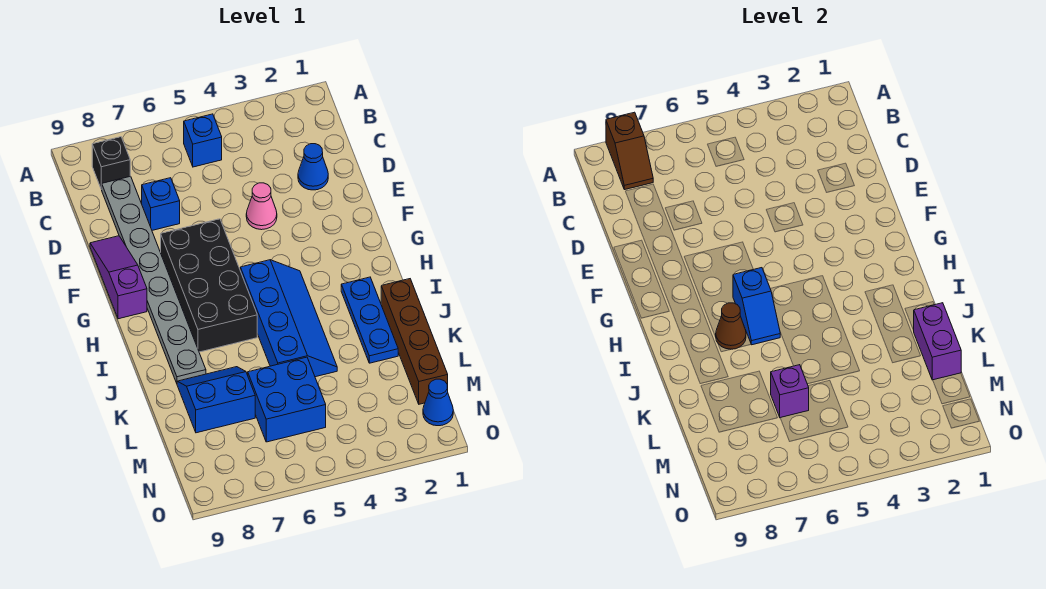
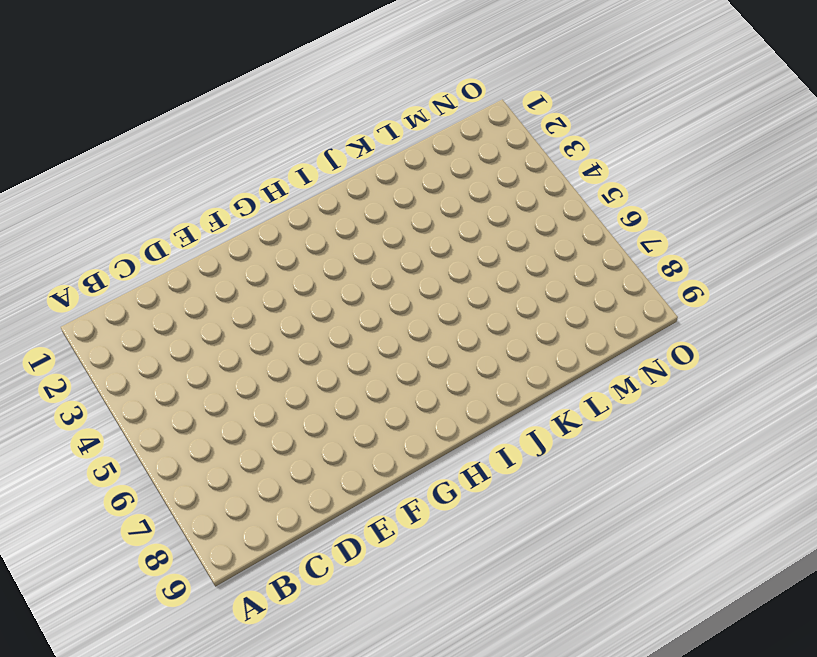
none -> blue 1x1 brick [184,114,222,167]
none -> black 1x1 brick [92,137,130,189]
none -> grey 1x8 plate [101,176,206,383]

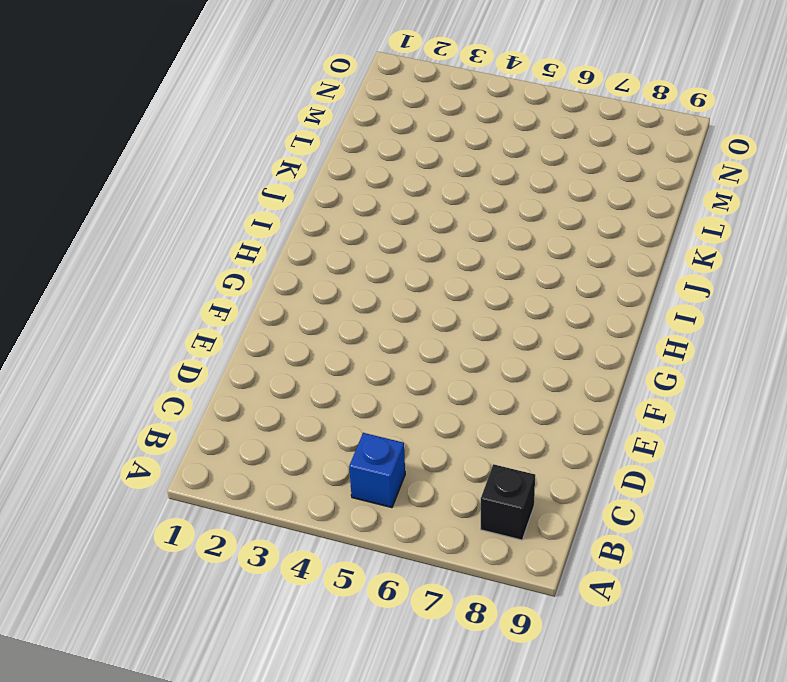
none -> grey 1x8 plate [101,176,206,383]
none -> blue 1x1 cone [298,144,328,190]
none -> blue 1x1 brick [142,178,180,230]

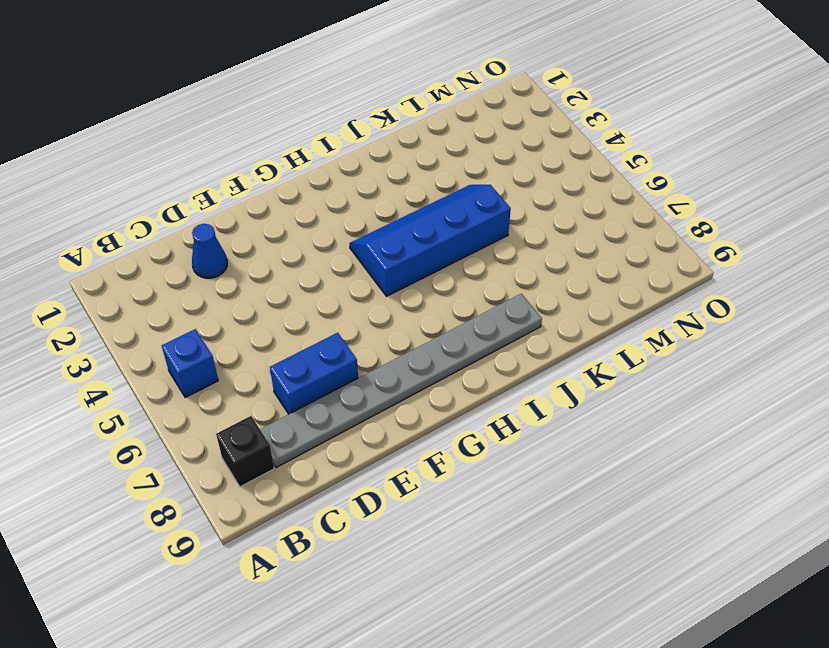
blue 1x2 brick [270,333,358,414] -> blue 1x1 brick [142,178,180,230]
none -> pink 1x1 cone [246,183,277,230]
none -> purple 1x3 slope [90,236,147,319]
none -> black 2x4 brick [161,219,257,352]

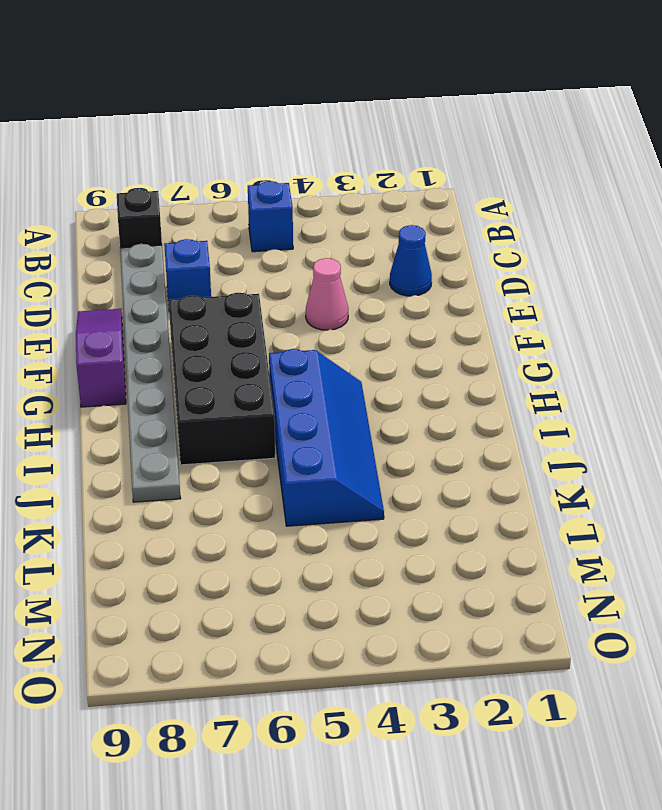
none -> blue 1x3 plate [341,277,398,363]
none -> brown 1x4 brick [381,279,448,404]
none -> blue 2x2 slope [177,367,255,433]

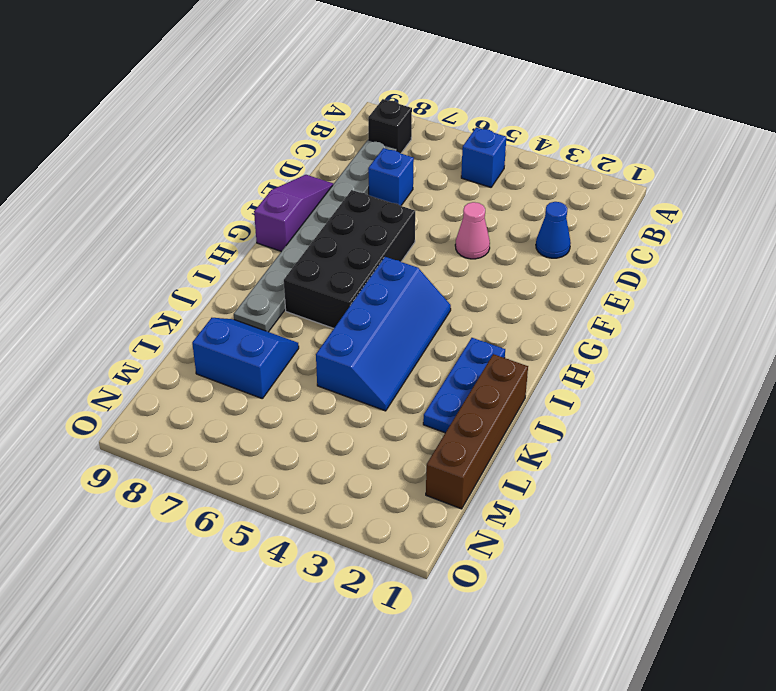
none -> blue 2x2 brick [248,357,326,442]
none -> blue 1x1 cone [423,379,453,426]
none -> brown 1x2 slope [606,112,653,190]

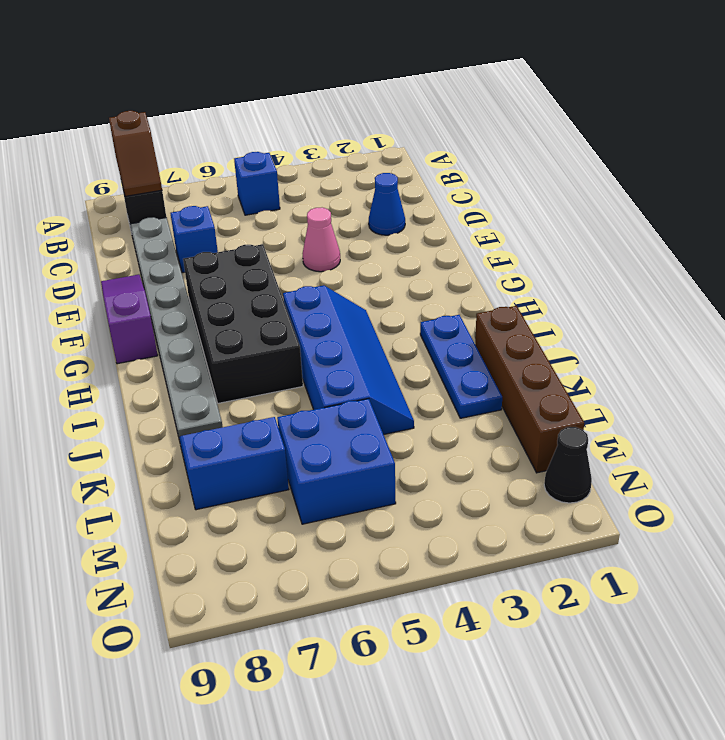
black 1x1 cone [544,427,592,503] -> blue 1x1 cone [423,379,453,426]
none -> blue 1x2 slope [733,268,780,345]
none -> brown 1x1 cone [716,303,746,349]
none -> purple 1x2 brick [914,303,961,380]

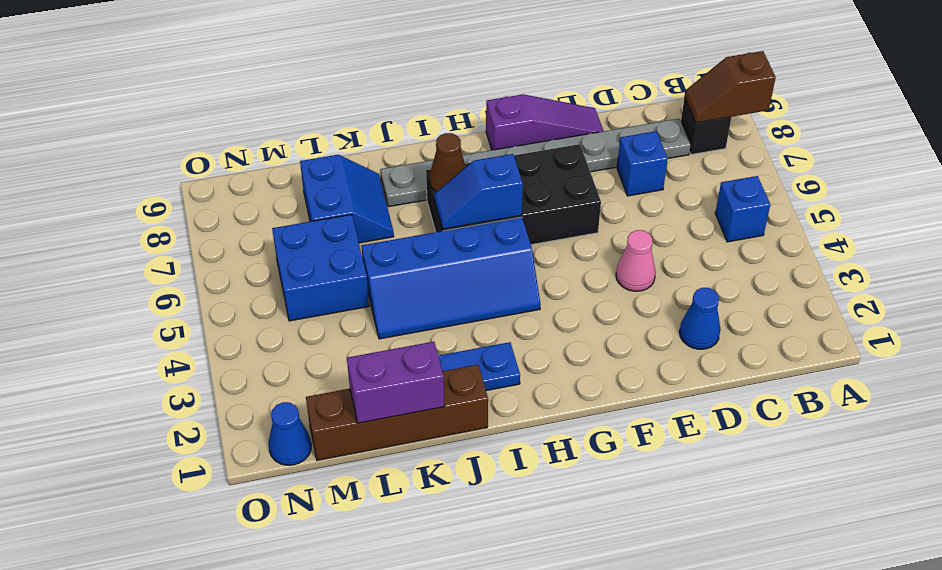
none -> purple 1x1 brick [771,365,809,418]

